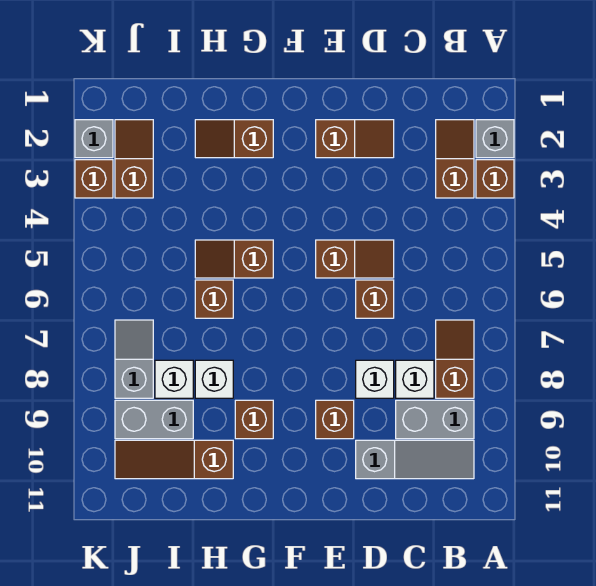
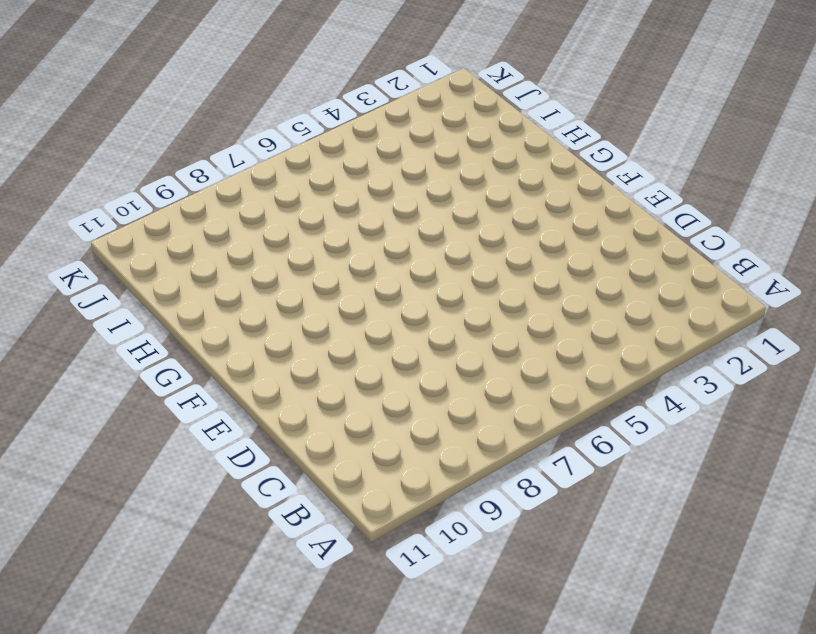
none -> grey 1x1 brick [476,120,514,158]
none -> brown 1x1 brick [476,160,514,198]
none -> brown 1x2 slope [436,120,474,198]

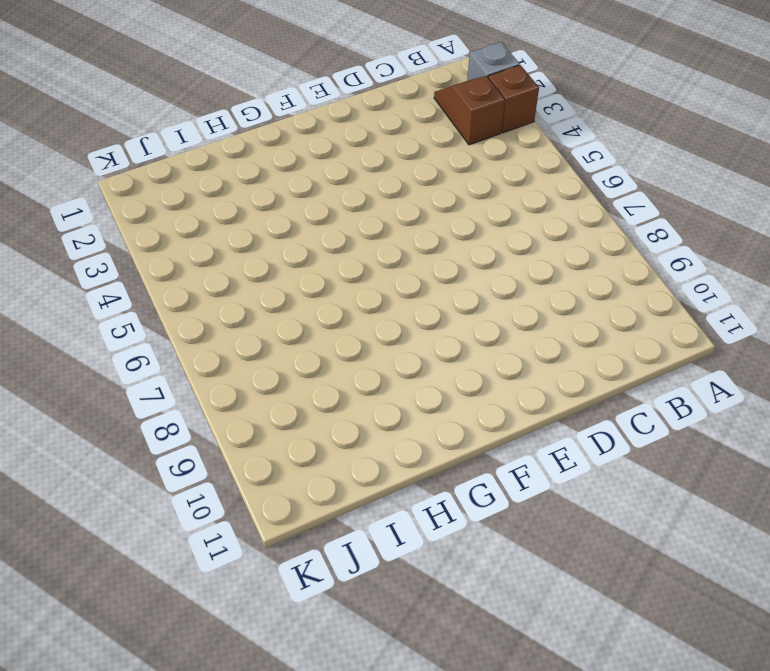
none -> brown 1x2 slope [436,320,474,398]
none -> grey 1x2 brick [396,400,474,439]
none -> grey 1x3 slope [356,440,474,479]

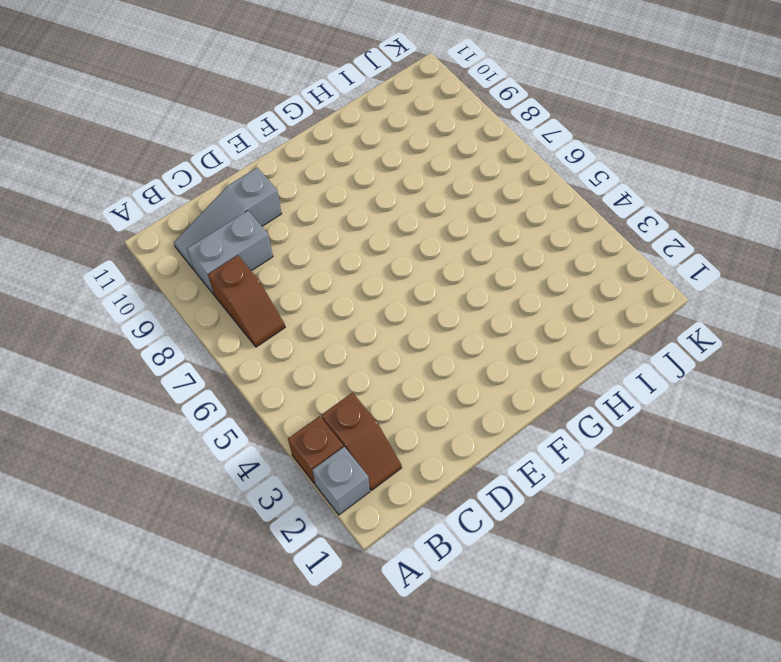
none -> white 1x1 brick [396,360,434,398]
none -> brown 1x2 slope [316,120,394,158]
none -> brown 1x2 slope [316,240,394,278]

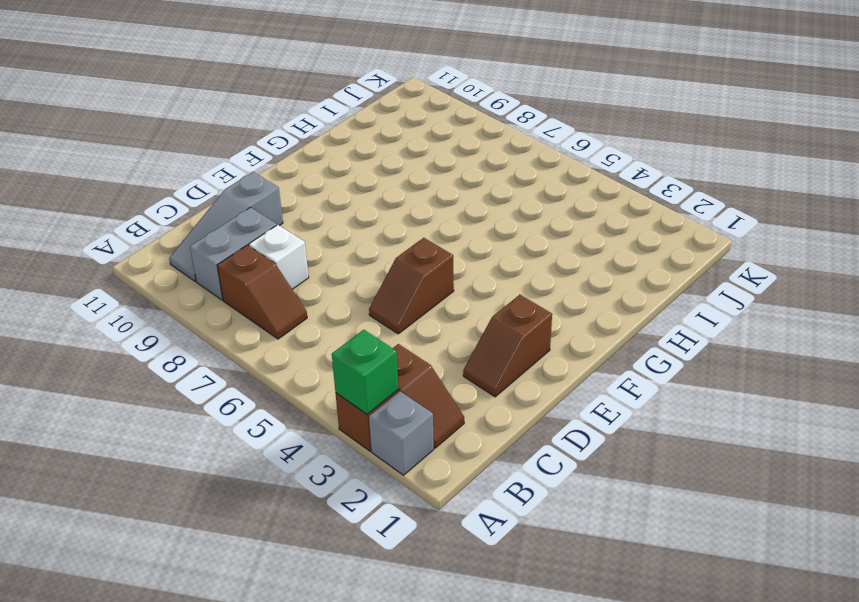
green 1x1 brick [332,330,398,414] -> none
none -> brown 1x1 brick [356,280,394,318]
none -> white 1x1 brick [356,360,394,398]
none -> brown 1x1 brick [316,400,354,439]

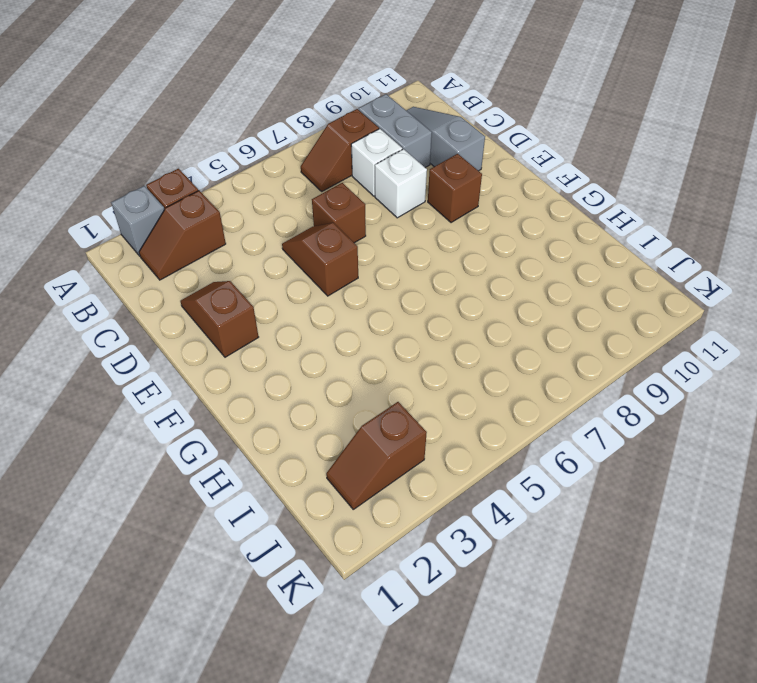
none -> brown 1x2 slope [195,120,273,158]
none -> brown 1x2 slope [195,240,273,278]
none -> brown 1x1 brick [235,400,273,439]

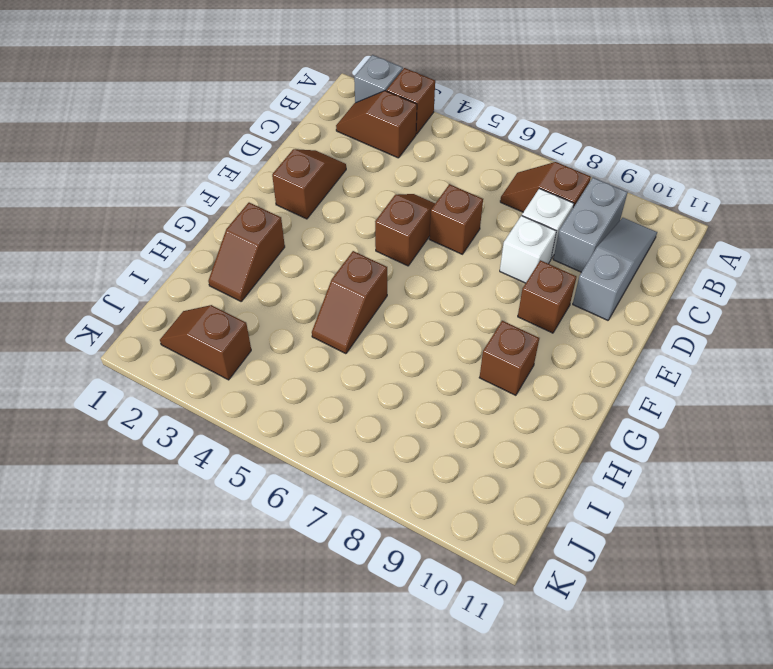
none -> brown 1x1 brick [195,280,233,318]
none -> white 1x1 brick [195,360,233,398]
none -> brown 1x3 slope [115,440,233,479]

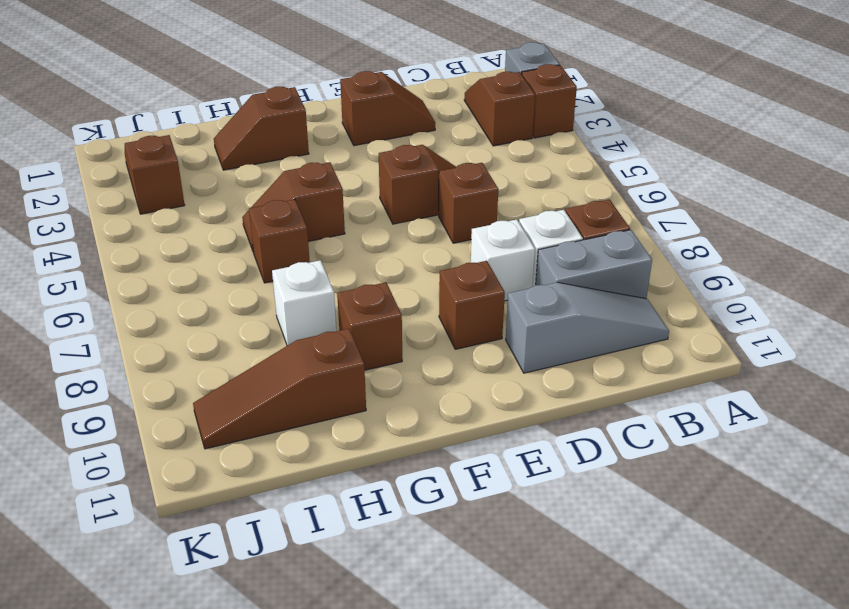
none -> white 1x1 brick [155,360,193,398]
none -> grey 1x2 brick [115,400,193,439]
none -> grey 1x2 slope [115,320,153,398]

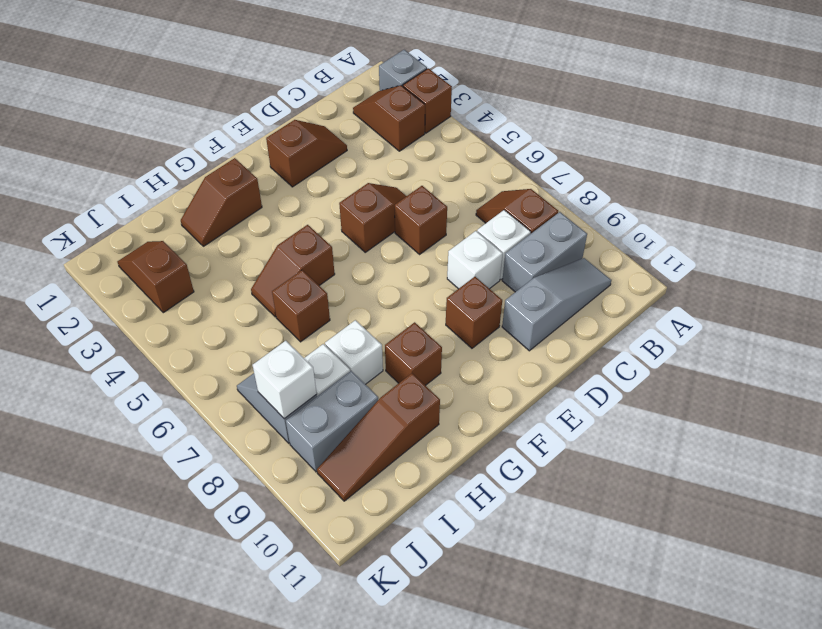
white 1x1 brick [253,341,317,419] -> none
none -> grey 1x1 brick [75,120,113,158]
none -> brown 1x1 brick [75,160,113,198]

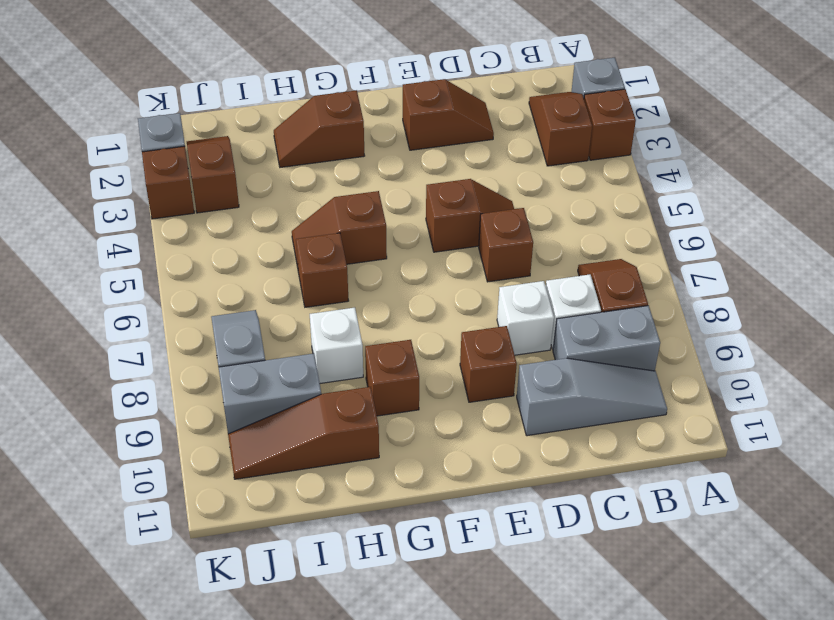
none -> white 1x1 brick [155,360,193,398]

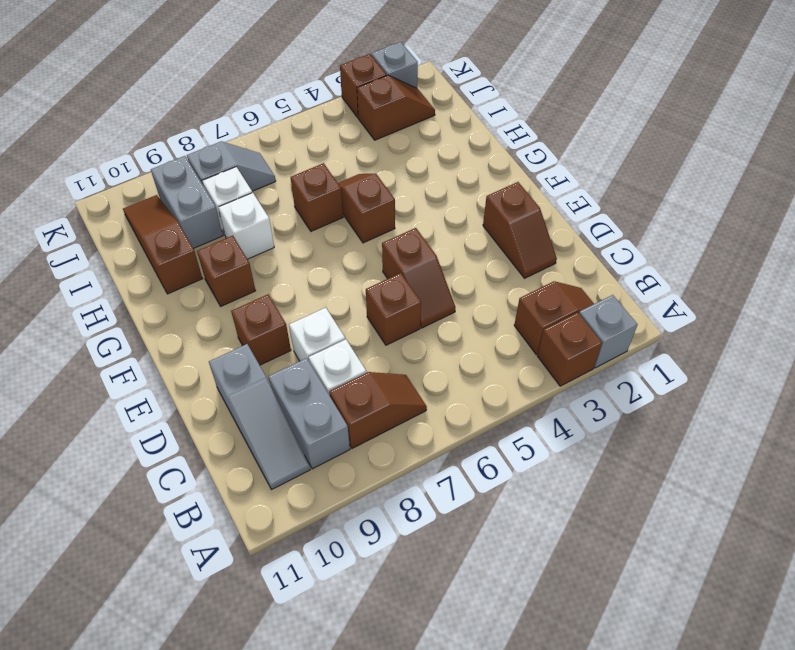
none -> brown 1x2 slope [195,120,273,158]

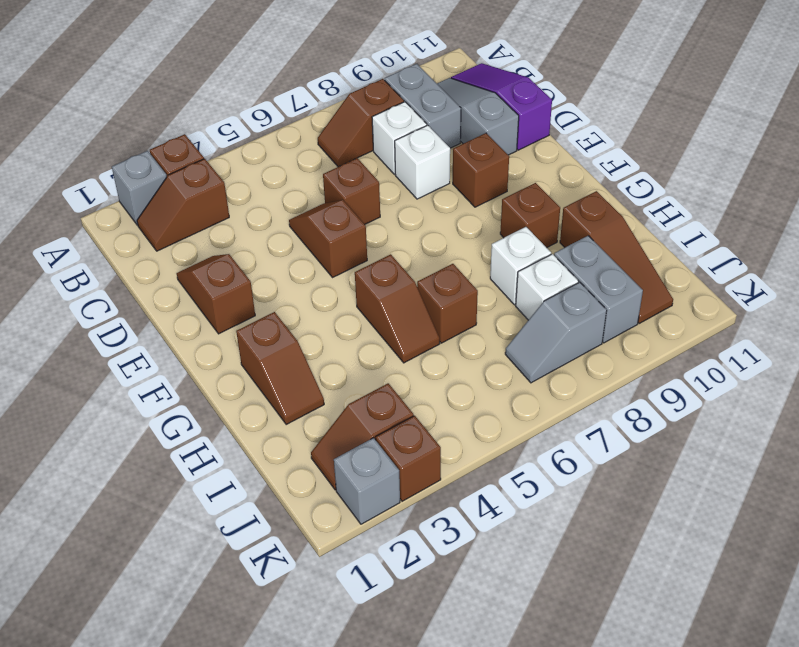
purple 1x3 slope [451,63,552,150] -> none

